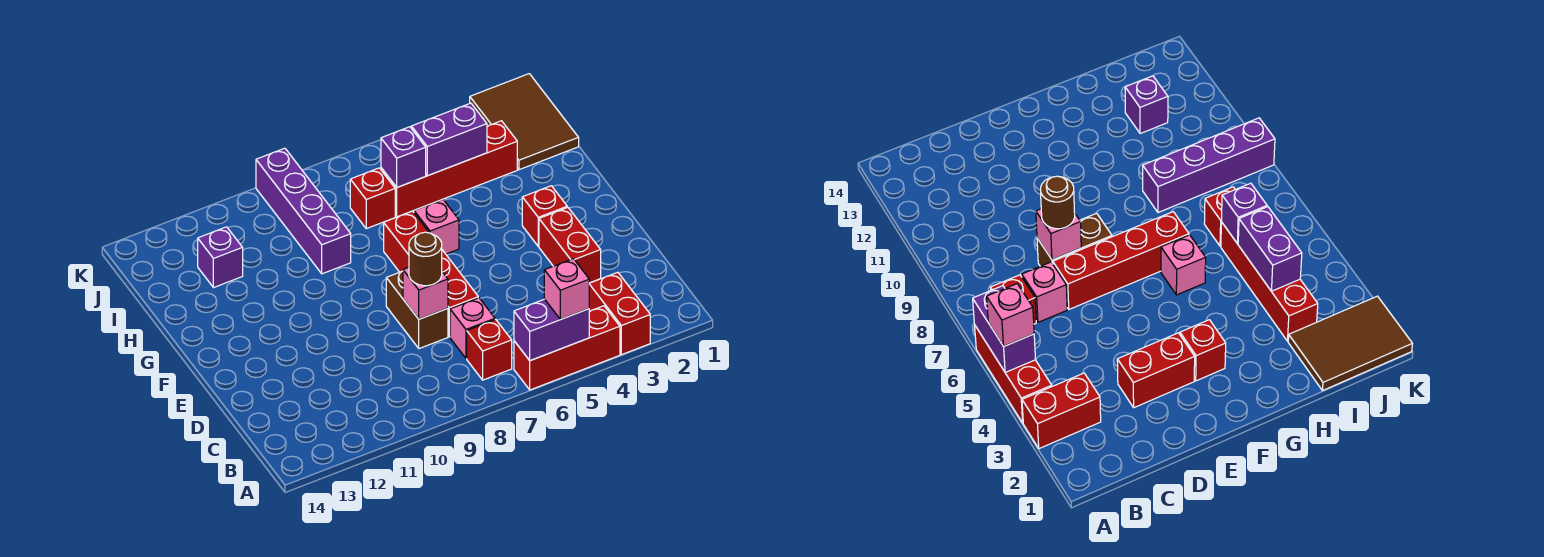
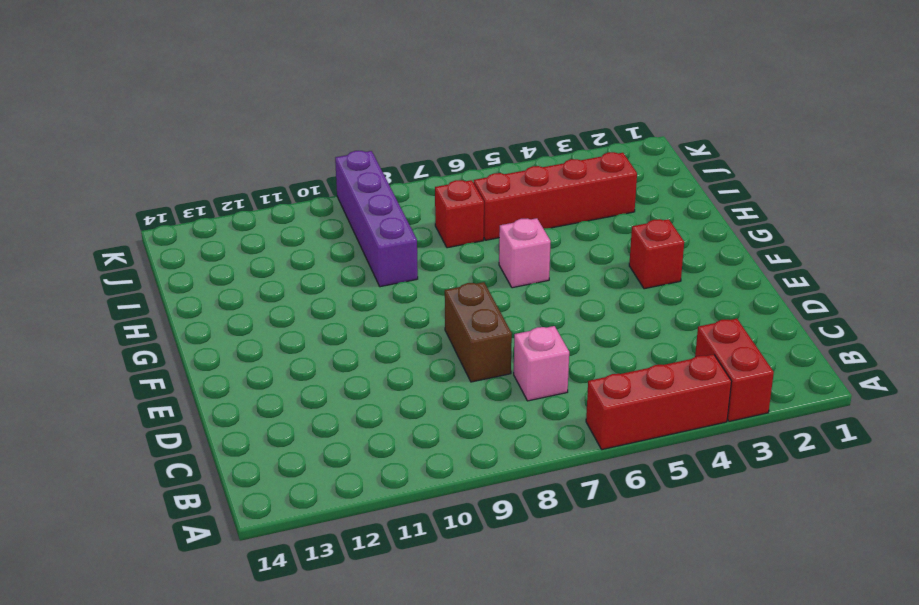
none -> red 1x1 brick [467,319,512,380]
none -> red 1x2 brick [539,207,601,283]
none -> red 1x4 brick [384,211,478,337]

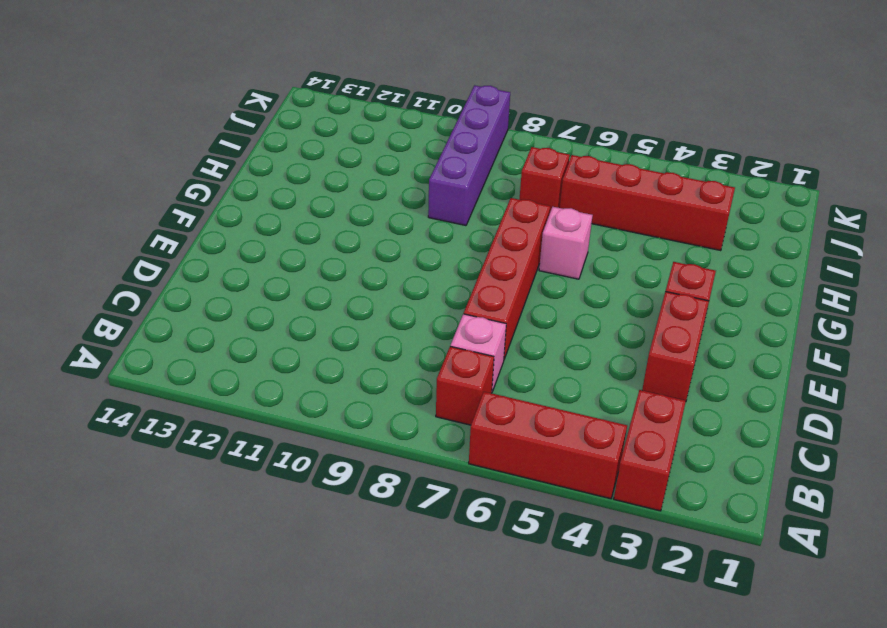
none -> brown 1x2 brick [386,271,448,349]
none -> brown 2x3 tile [470,74,579,170]
none -> purple 1x1 brick [198,227,243,288]

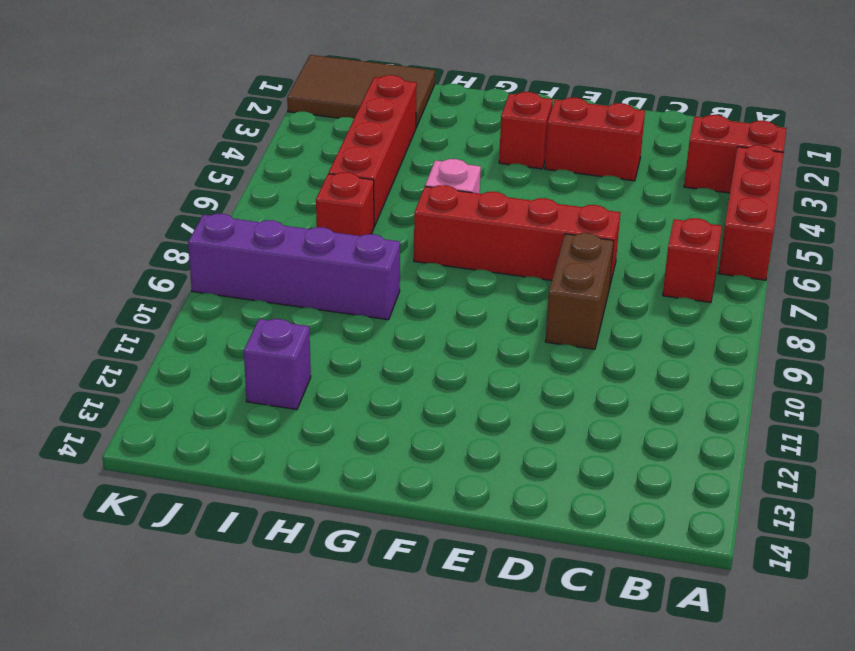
brown 1x2 brick [545,233,614,349] -> brown 1x2 brick turned to [386,271,448,349]
none -> pink 1x1 brick [450,298,495,358]
none -> purple 1x2 brick [514,299,589,361]
none -> pink 1x1 brick [403,267,448,319]

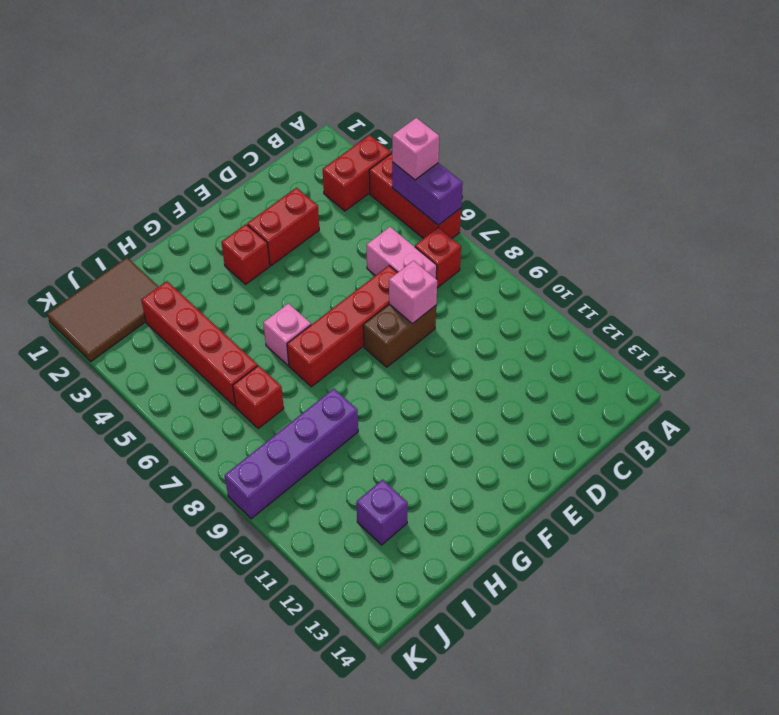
pink 1x2 brick [367,227,437,279] -> pink 1x1 brick [450,298,495,358]
none -> purple 1x2 brick [411,103,487,176]
none -> purple 1x1 brick [381,127,426,187]
none -> brown 1x1 round brick [409,232,442,286]

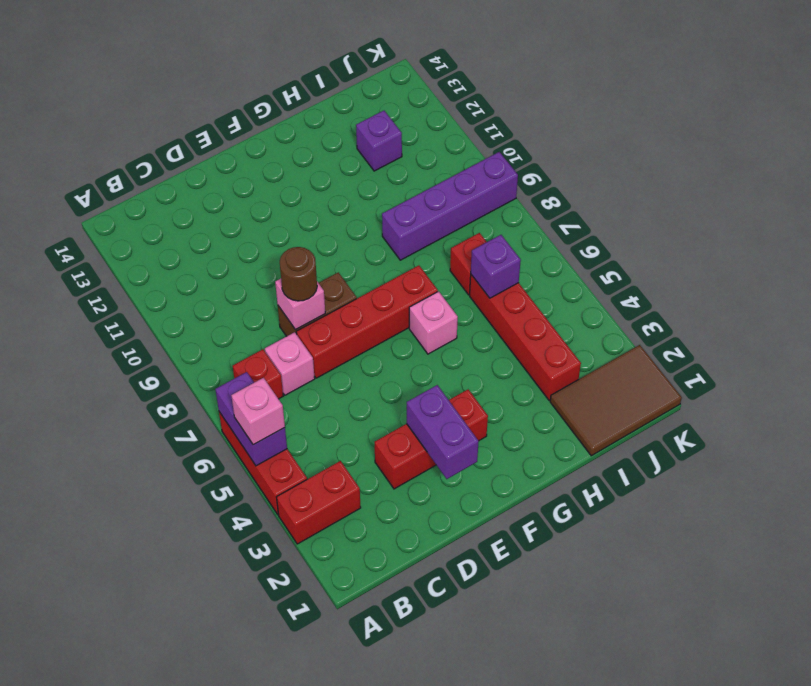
purple 1x2 brick [407,385,479,479] -> purple 1x2 brick moved to [411,103,487,176]

